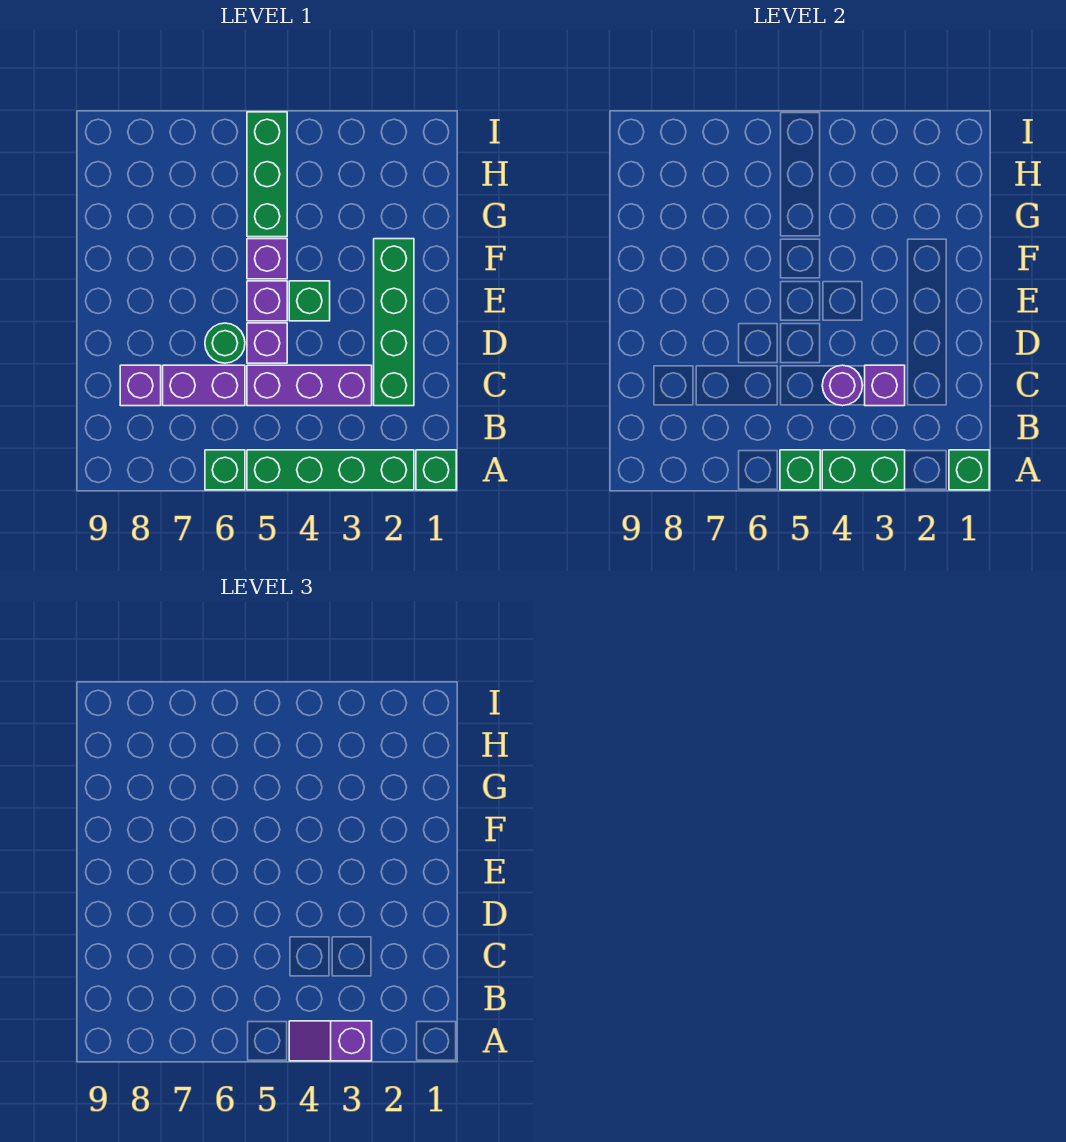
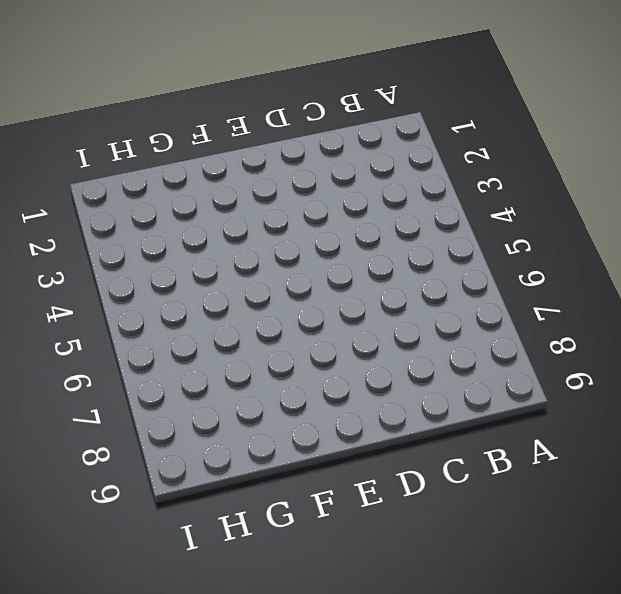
none -> green 1x1 brick [416,450,456,490]
none -> green 1x4 brick [247,450,414,490]
none -> green 1x1 brick [205,450,245,490]

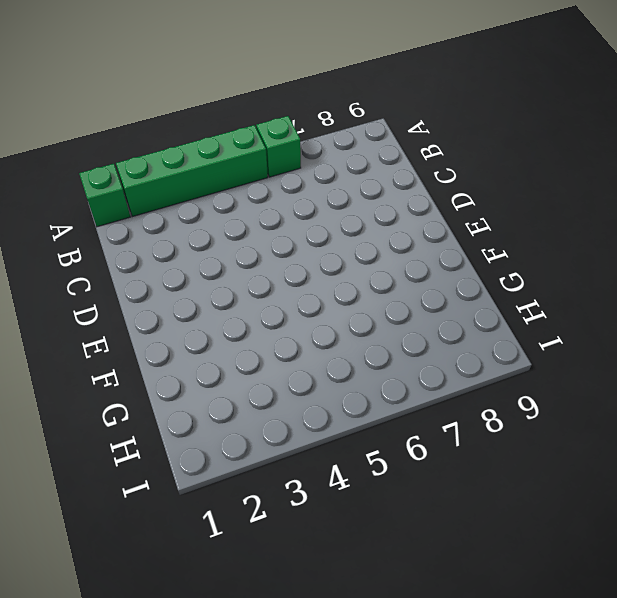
none -> green 1x4 brick [374,239,414,406]
none -> purple 1x3 brick [247,365,372,406]
none -> purple 1x2 brick [163,365,245,406]

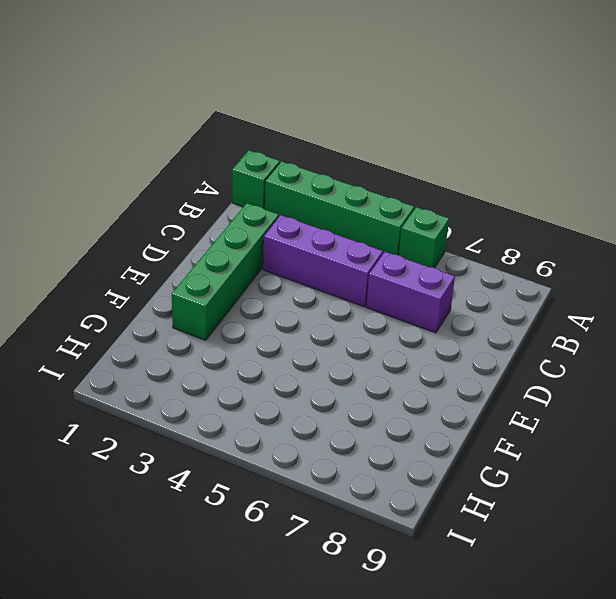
none -> purple 1x1 brick [120,365,161,406]
none -> purple 1x1 brick [247,323,287,363]
none -> green 1x1 round brick [205,323,245,363]

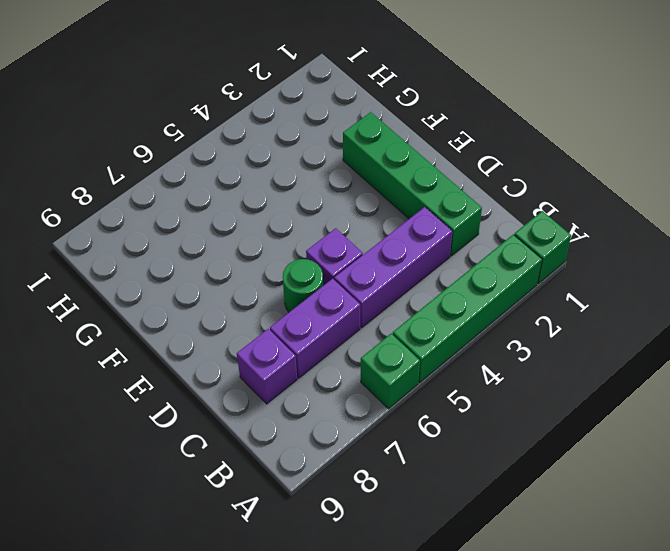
none -> green 1x1 brick [289,281,330,321]
none -> purple 1x1 brick [247,281,287,321]
none -> purple 1x1 brick [247,239,287,279]

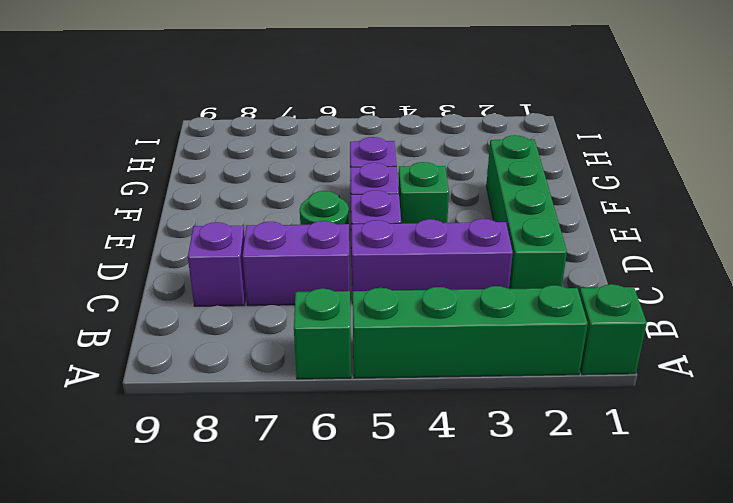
none -> green 1x3 brick [247,112,287,237]
none -> green 1x1 brick [949,450,989,490]
none -> green 1x2 brick [822,450,905,490]

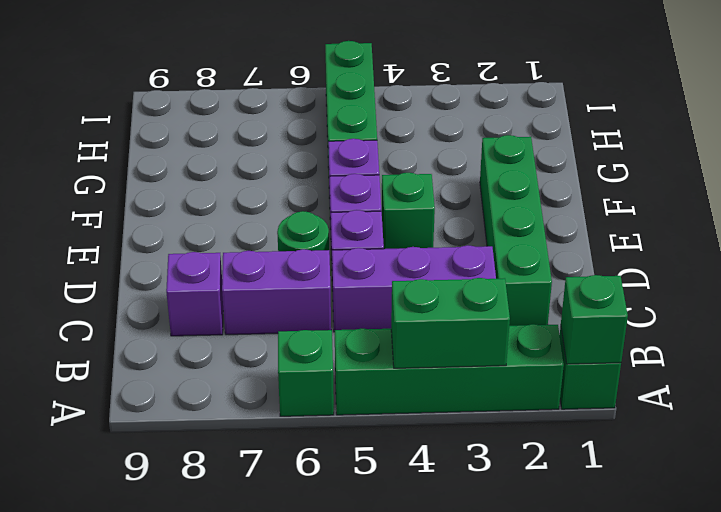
none -> green 1x1 brick [780,450,820,490]
none -> purple 1x1 brick [865,365,905,406]
none -> purple 1x1 round brick [822,365,863,406]

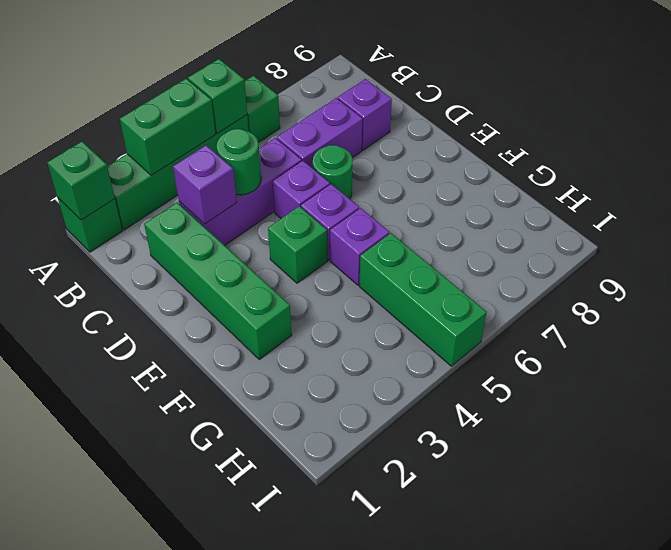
green 1x1 round brick [217,129,261,195] -> purple 1x1 round brick [822,365,863,406]
none -> purple 1x2 slope [289,1021,372,1061]

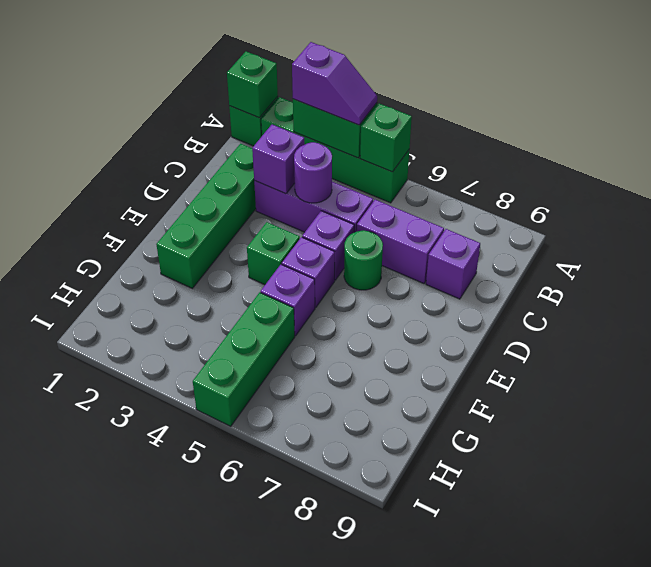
none -> green 1x1 brick [205,450,245,490]

